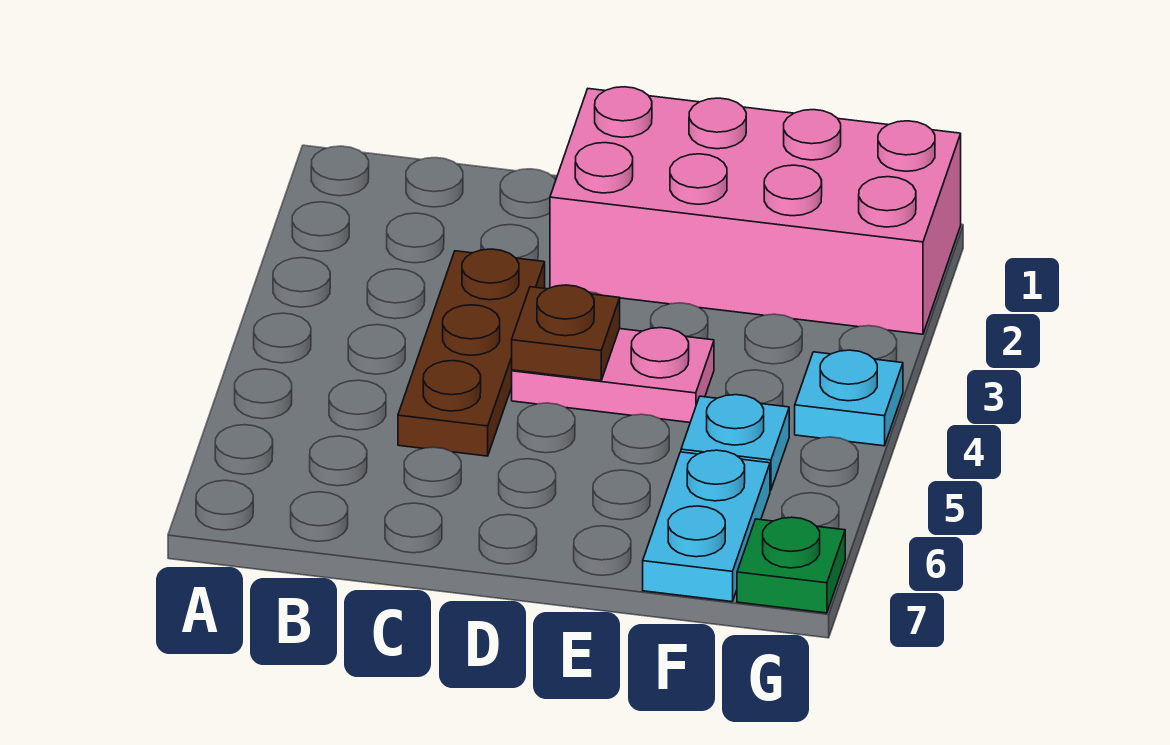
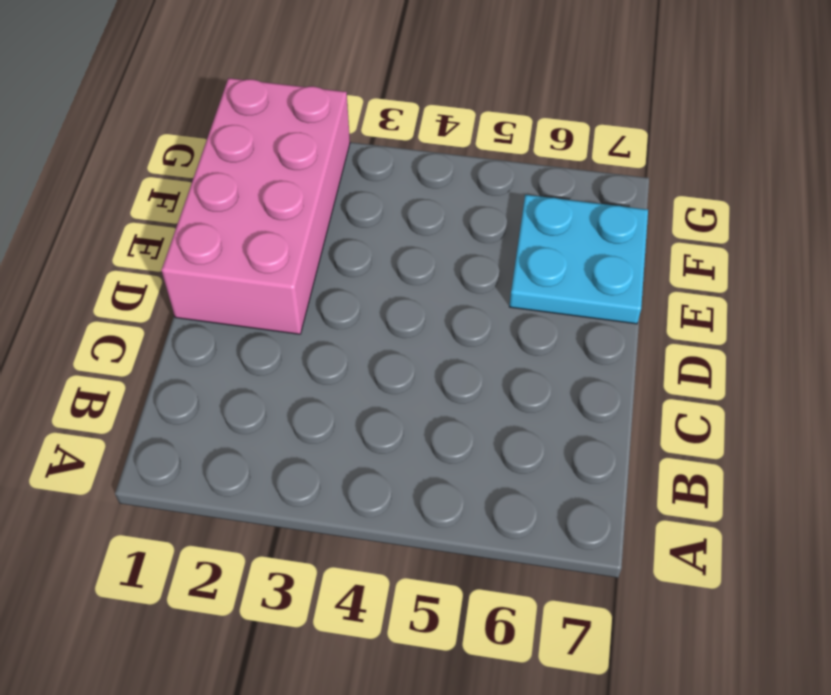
cyan 2x2 plate [509,195,648,324] -> cyan 1x2 plate [643,450,770,602]
none -> brown 1x3 plate [398,249,545,456]
none -> pink 1x2 plate [512,328,714,422]

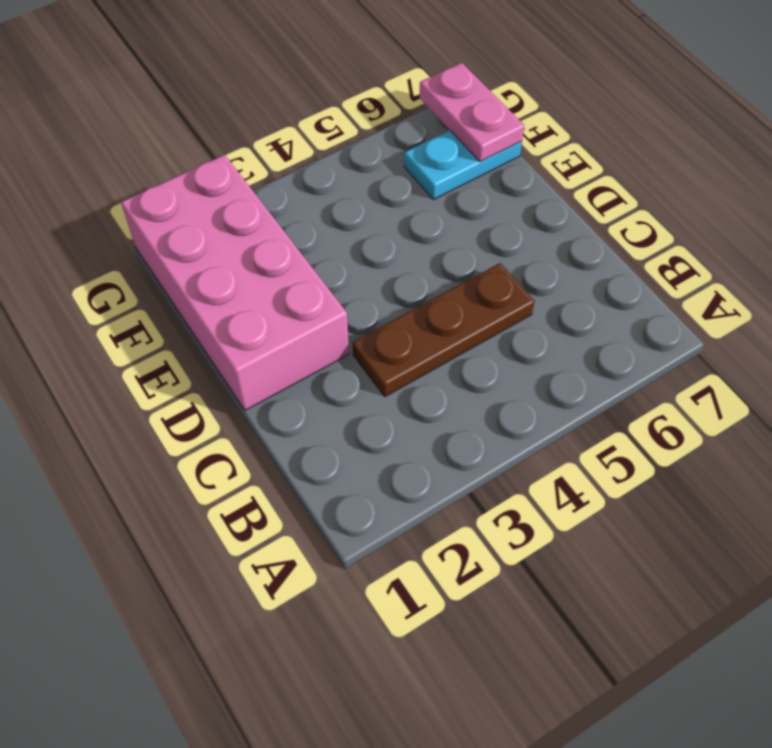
pink 1x2 plate [419,63,524,162] -> pink 1x2 plate moved to [512,328,714,422]
none -> cyan 1x1 plate [681,395,789,490]
none -> cyan 1x1 plate [795,350,903,446]

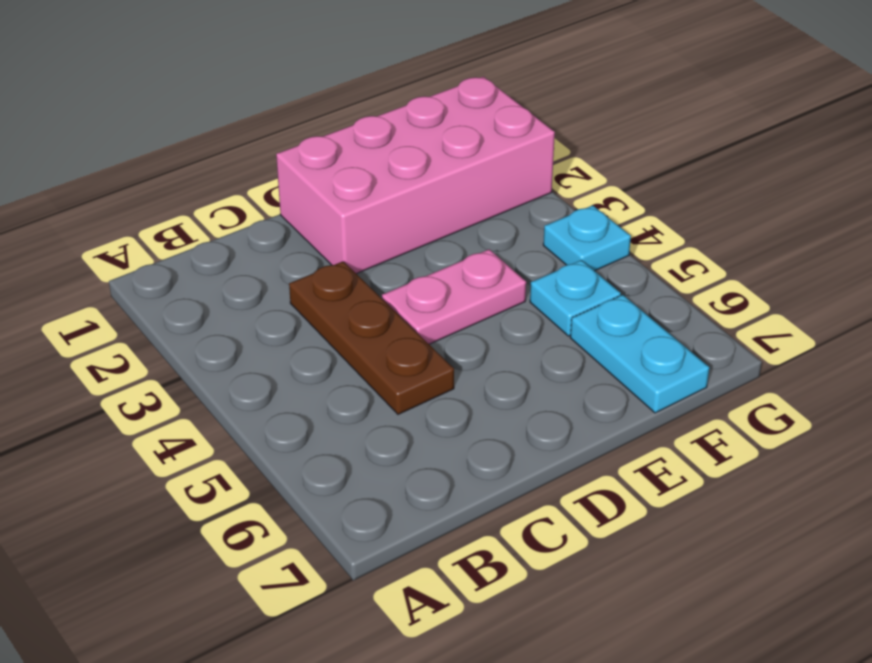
none -> green 1x1 plate [737,517,845,613]
none -> brown 1x1 plate [512,285,620,381]

